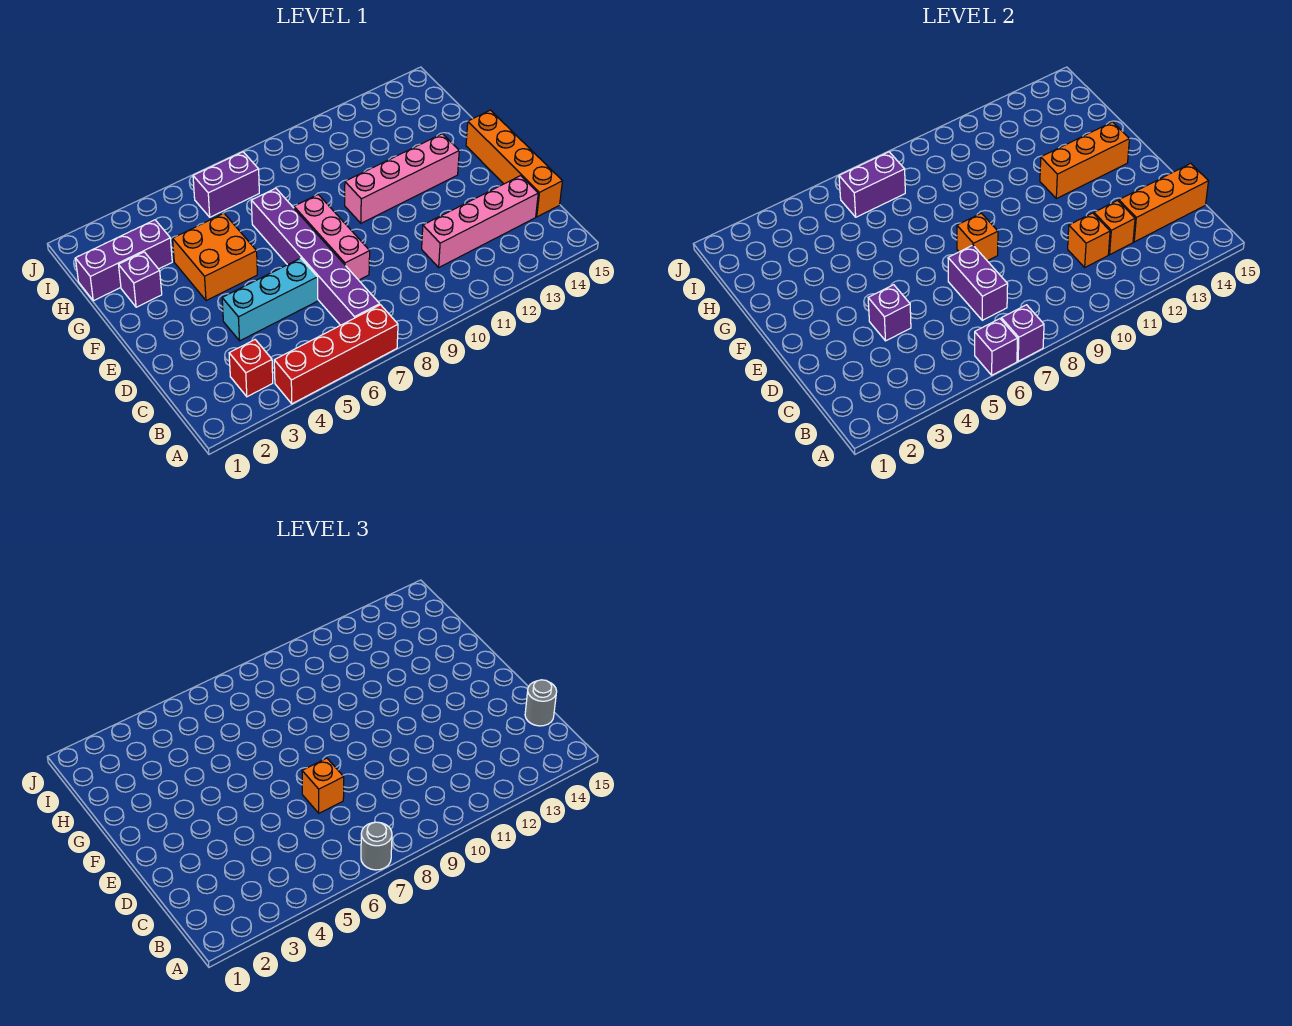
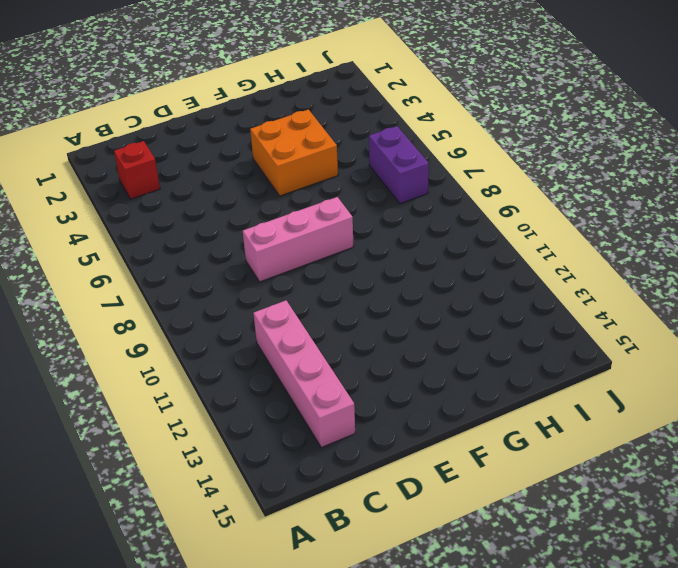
none -> red 1x4 brick [274,305,398,404]
none -> purple 1x6 brick [251,188,380,325]
none -> orange 1x4 brick [466,110,562,217]

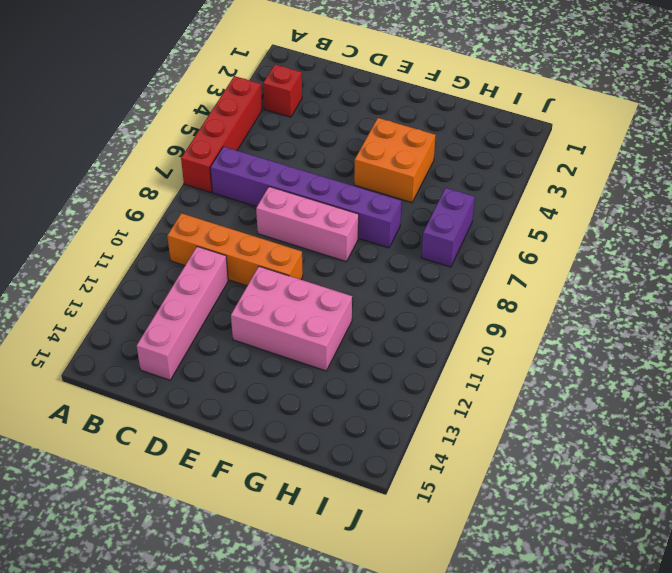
orange 1x4 brick [167,213,303,286] -> orange 1x4 brick moved to [466,110,562,217]
pink 2x3 brick [231,266,352,371] -> pink 1x4 brick [345,134,459,223]
none -> cyan 1x3 brick [222,258,318,341]
none -> purple 1x1 brick [119,252,162,307]
none -> purple 1x3 brick [75,220,172,301]

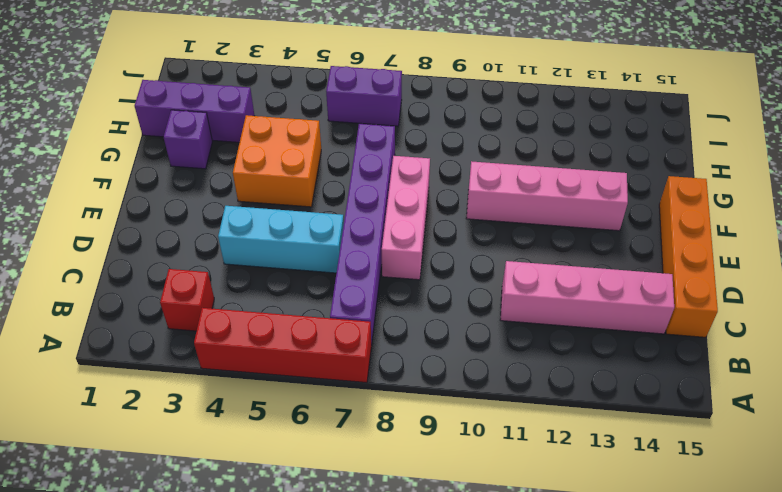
none -> purple 1x1 brick [975,319,1018,375]
none -> purple 1x1 brick [1001,305,1044,361]
none -> purple 1x2 brick [948,245,1008,320]

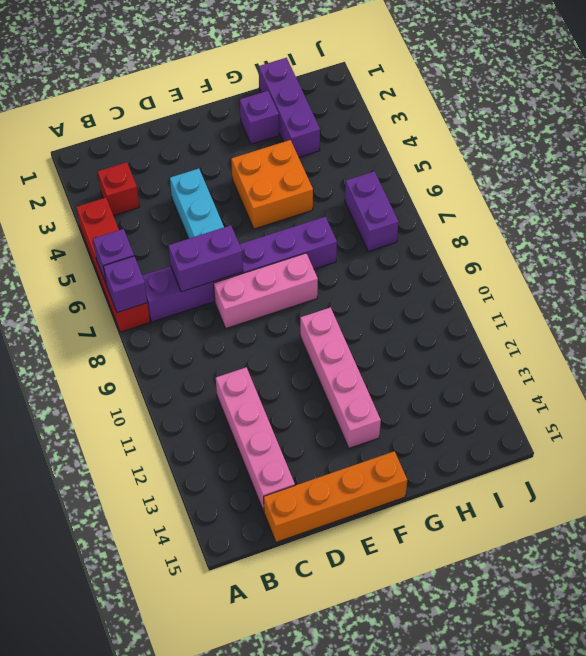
none -> orange 1x1 brick [1068,213,1110,267]
none -> orange 1x1 brick [1094,201,1135,255]
none -> orange 1x3 brick [1119,163,1208,242]

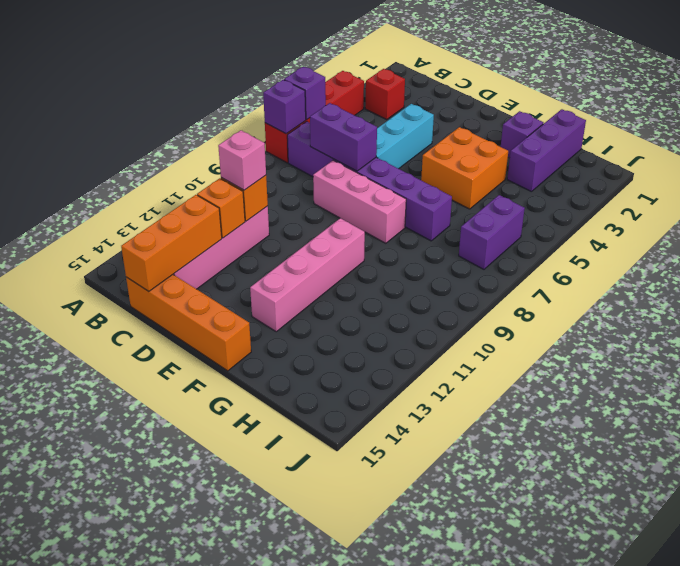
pink 1x1 brick [218,130,266,190] -> none
none -> purple 1x1 brick [868,285,911,341]
none -> orange 1x1 brick [957,213,998,261]
none -> orange 1x3 brick [1040,122,1129,199]

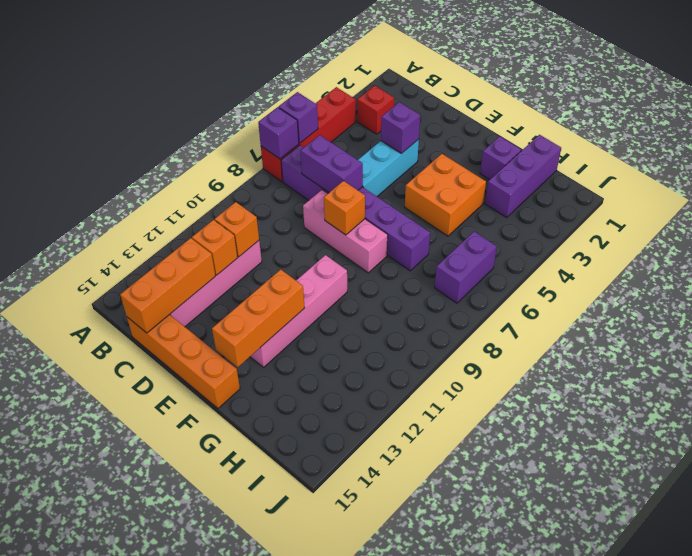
none -> purple 1x2 brick [839,152,905,217]
none -> grey 1x1 round brick [361,822,392,870]
none -> grey 1x1 round brick [525,680,557,726]

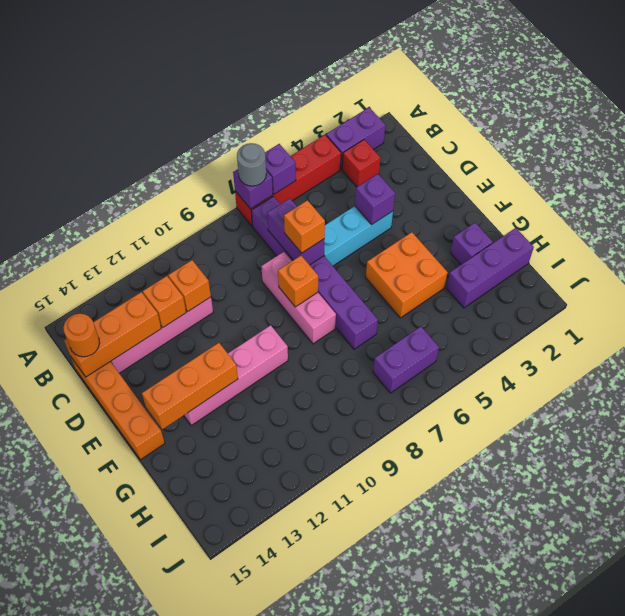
purple 1x2 brick [326,107,385,170] -> purple 1x2 brick moved to [839,152,905,217]
orange 1x1 round brick [63,314,99,357] -> grey 1x1 round brick [525,680,557,726]

